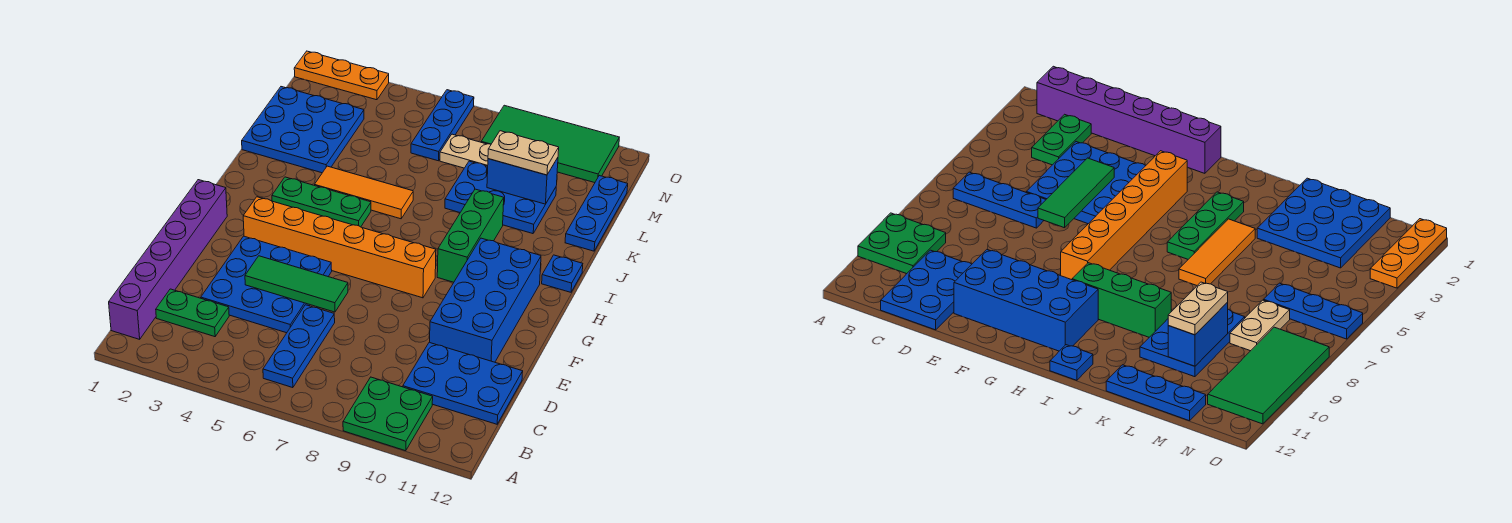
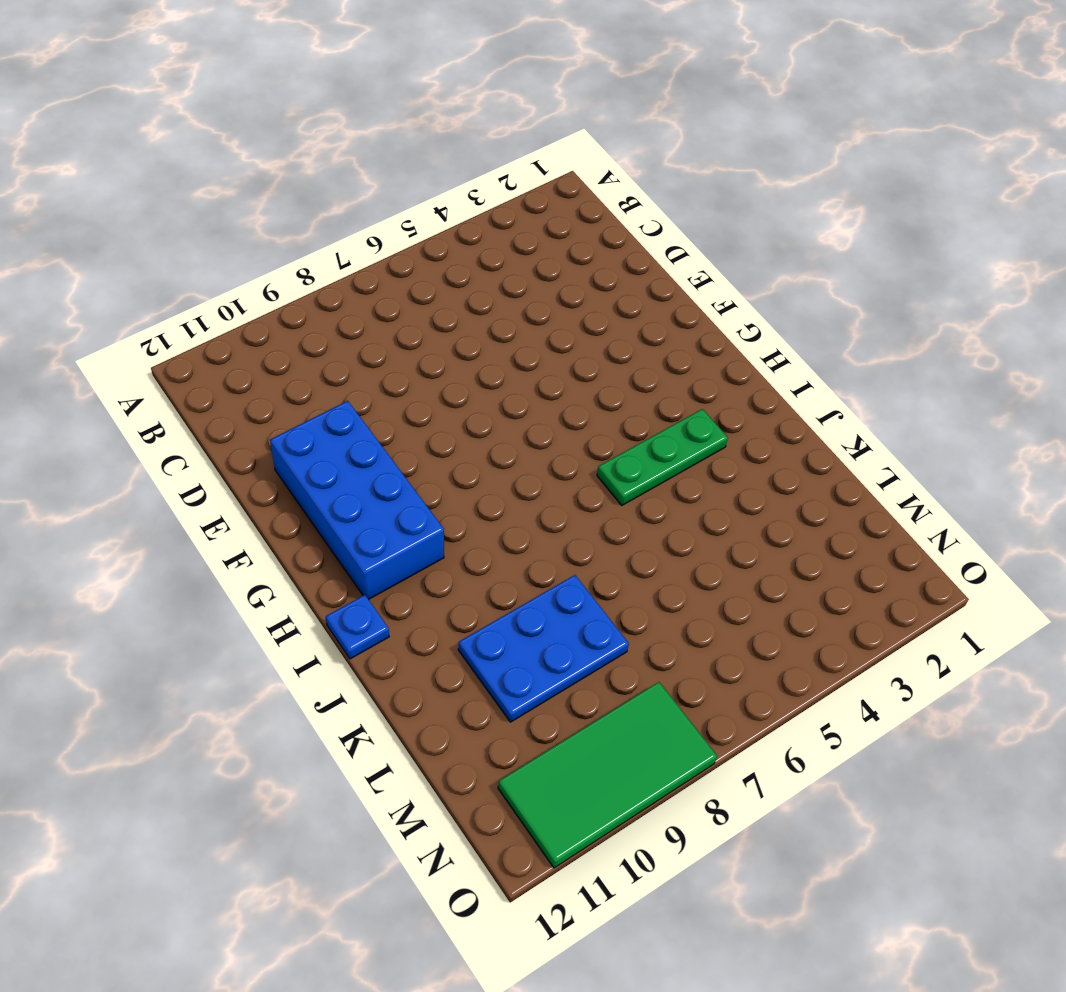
none -> green 2x2 plate [343,377,433,451]
none -> purple 1x6 brick [109,180,227,339]
none -> blue 1x3 plate [263,305,335,388]

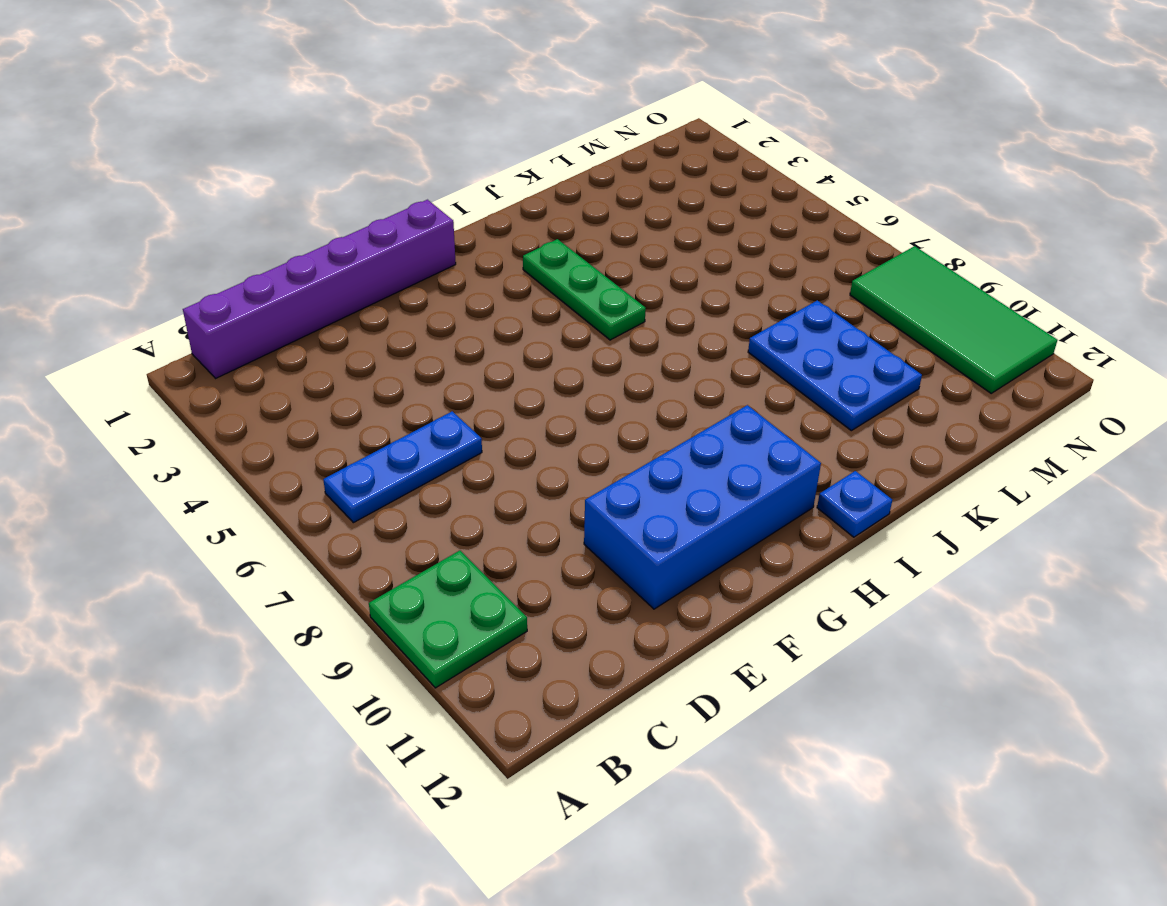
none -> green 1x2 plate [156,289,229,337]
none -> blue 2x3 plate [403,342,523,424]
none -> blue 3x3 plate [201,236,332,333]

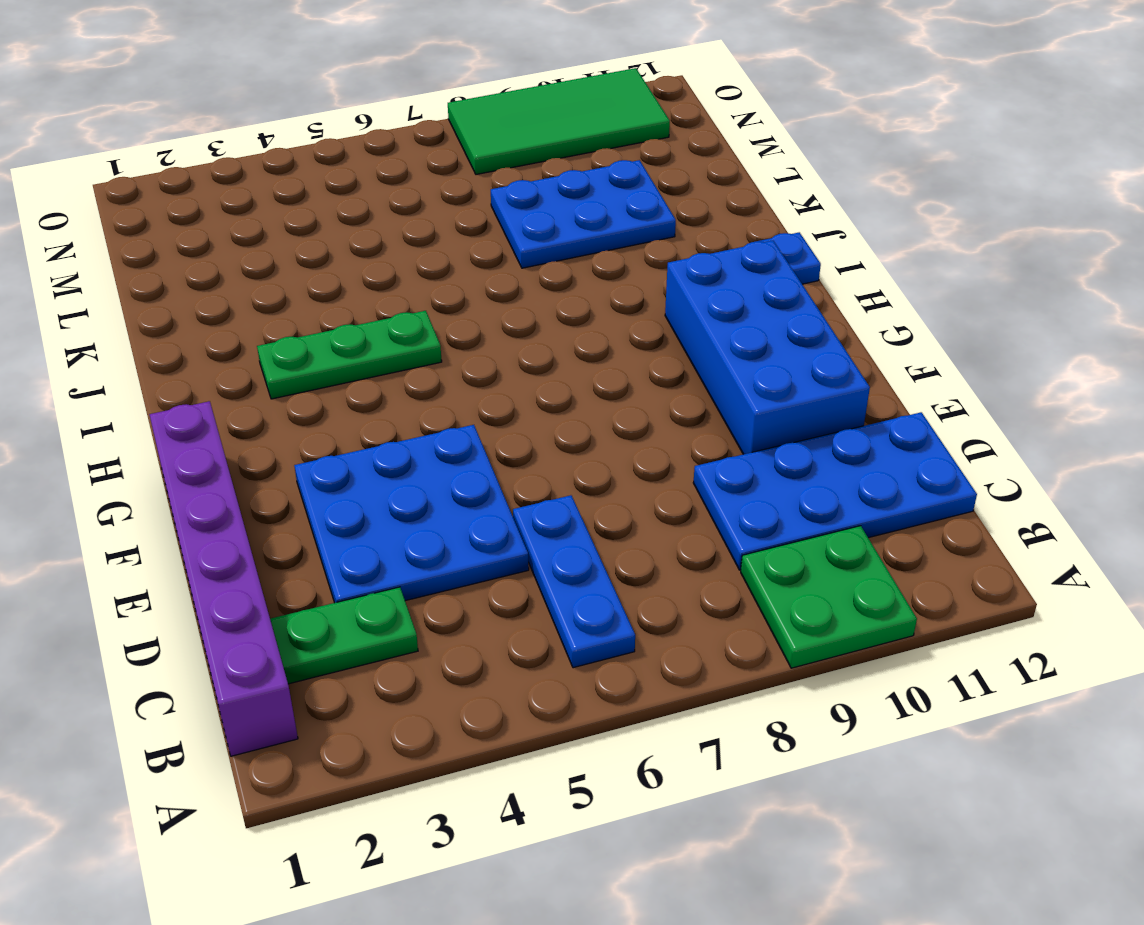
blue 2x4 plate [693,412,977,570] -> blue 2x3 plate [403,342,523,424]
none -> orange 1x6 brick [243,197,436,298]
none -> green 1x3 brick [437,189,504,282]
none -> orange 1x3 tile [315,166,413,219]

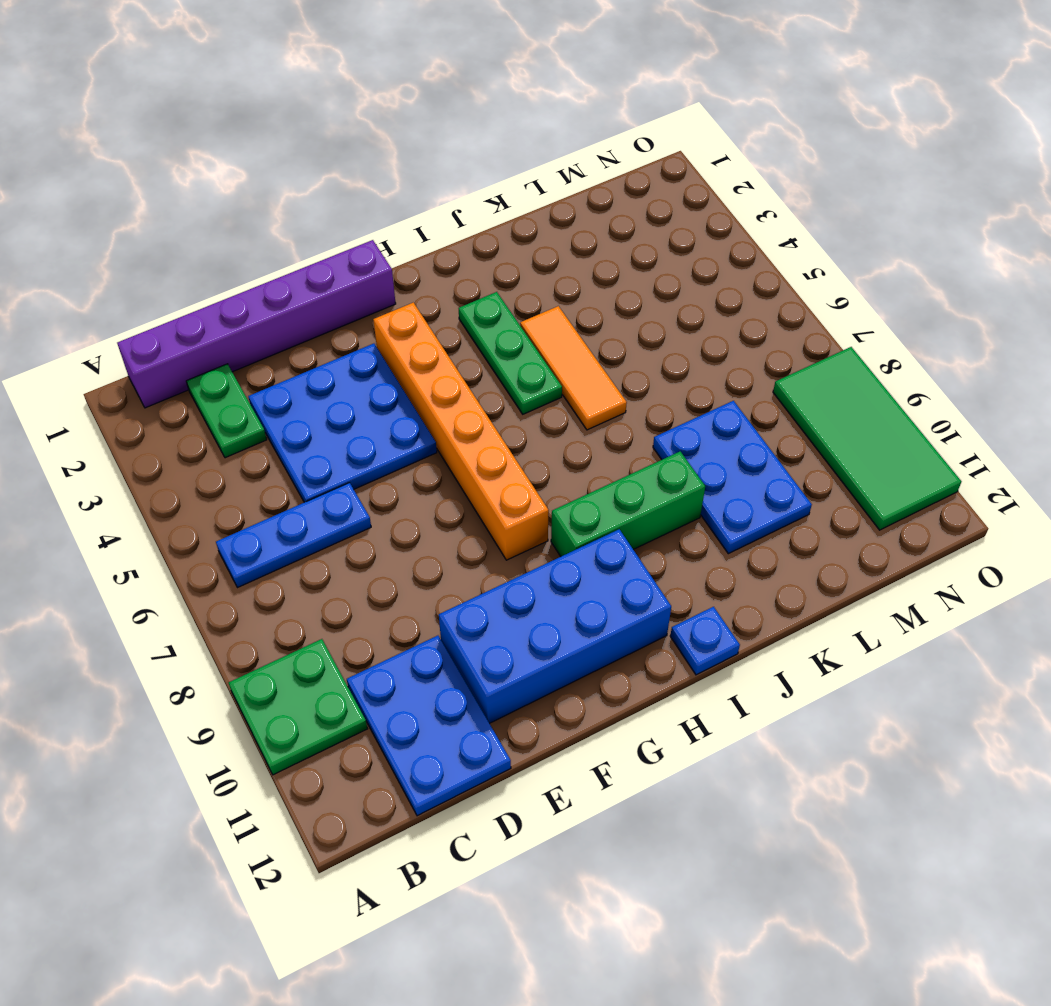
none -> blue 3x3 plate [242,87,364,173]
none -> blue 1x3 plate [565,176,628,251]
none -> blue 1x3 plate [411,90,474,161]

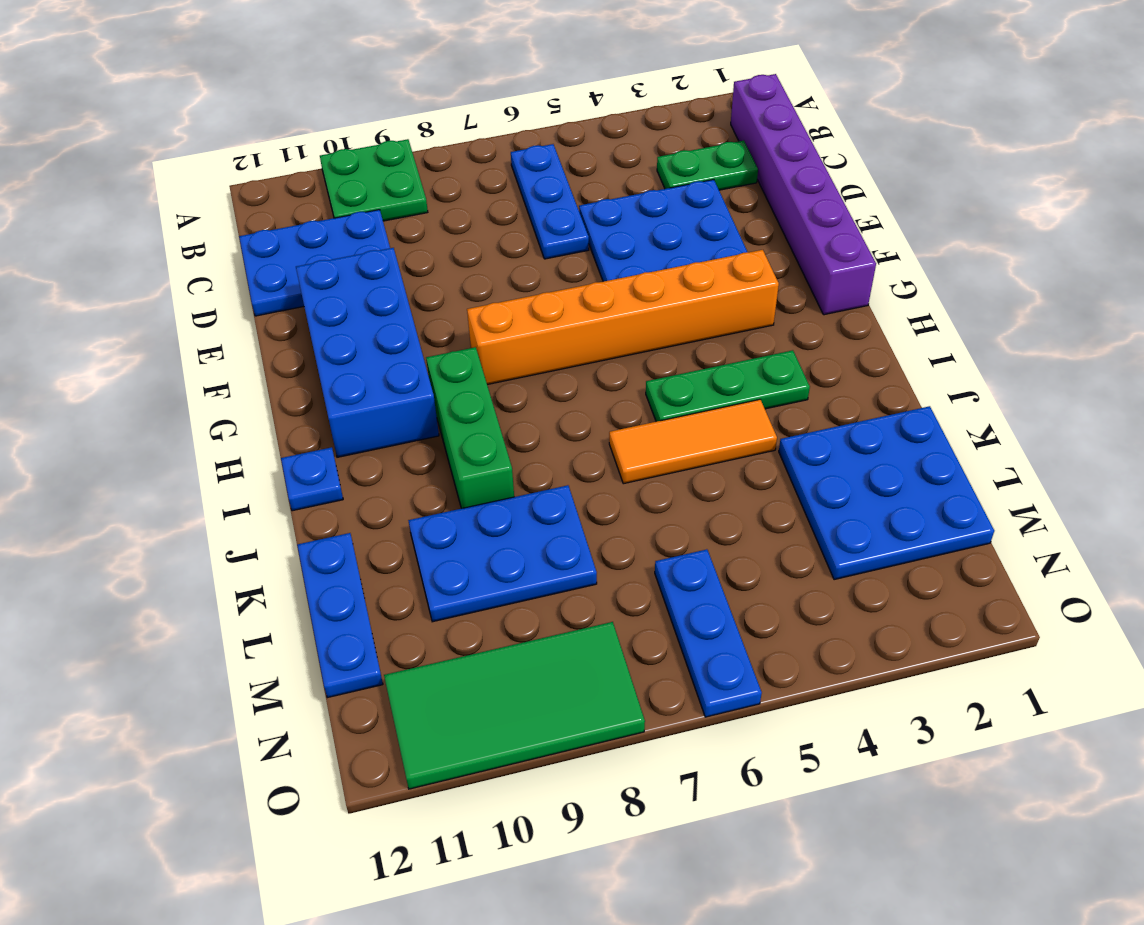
none -> tan 1x2 plate [440,134,491,168]
none -> orange 1x3 plate [294,51,389,100]
none -> green 1x3 tile [245,256,348,312]

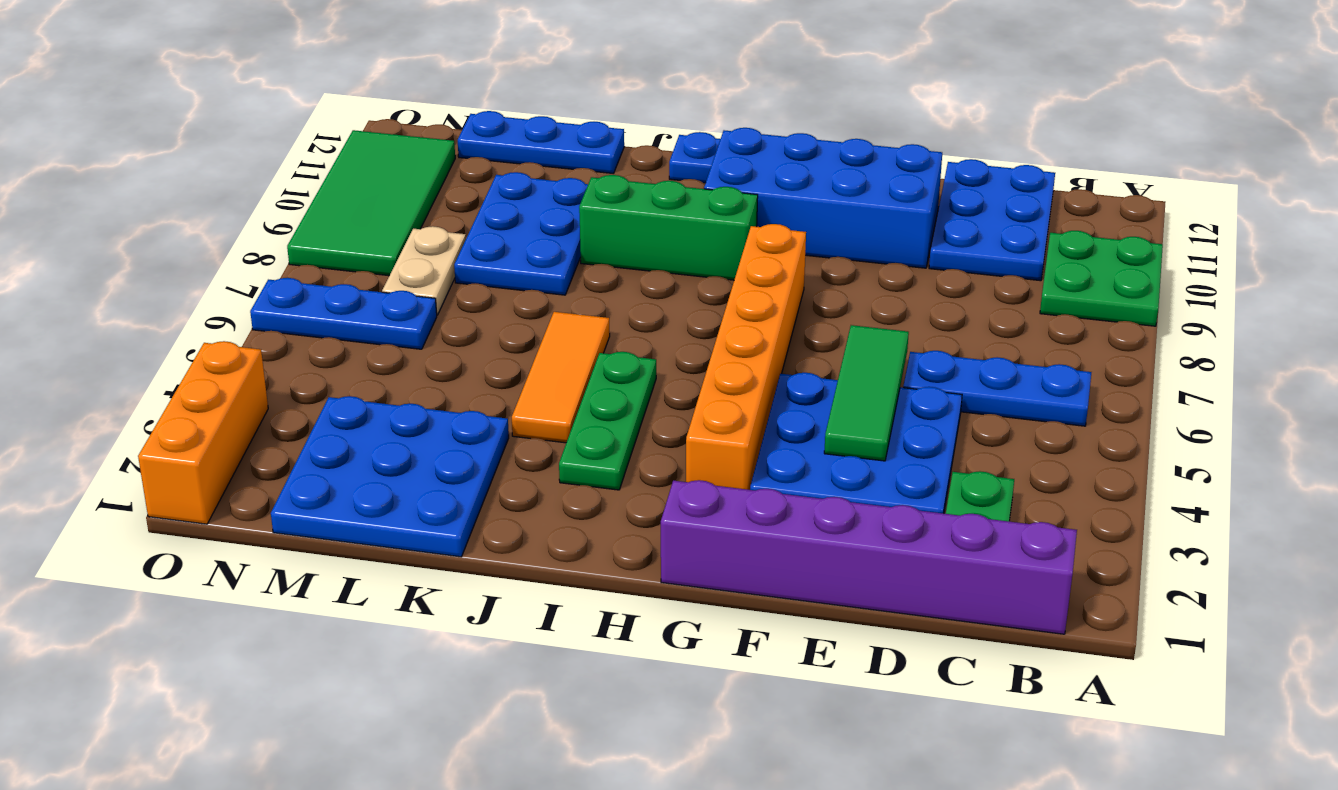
orange 1x3 brick [138,341,268,524] -> orange 1x3 plate [294,51,389,100]
none -> blue 1x2 brick [487,158,558,204]
none -> tan 1x2 plate [488,131,559,175]

